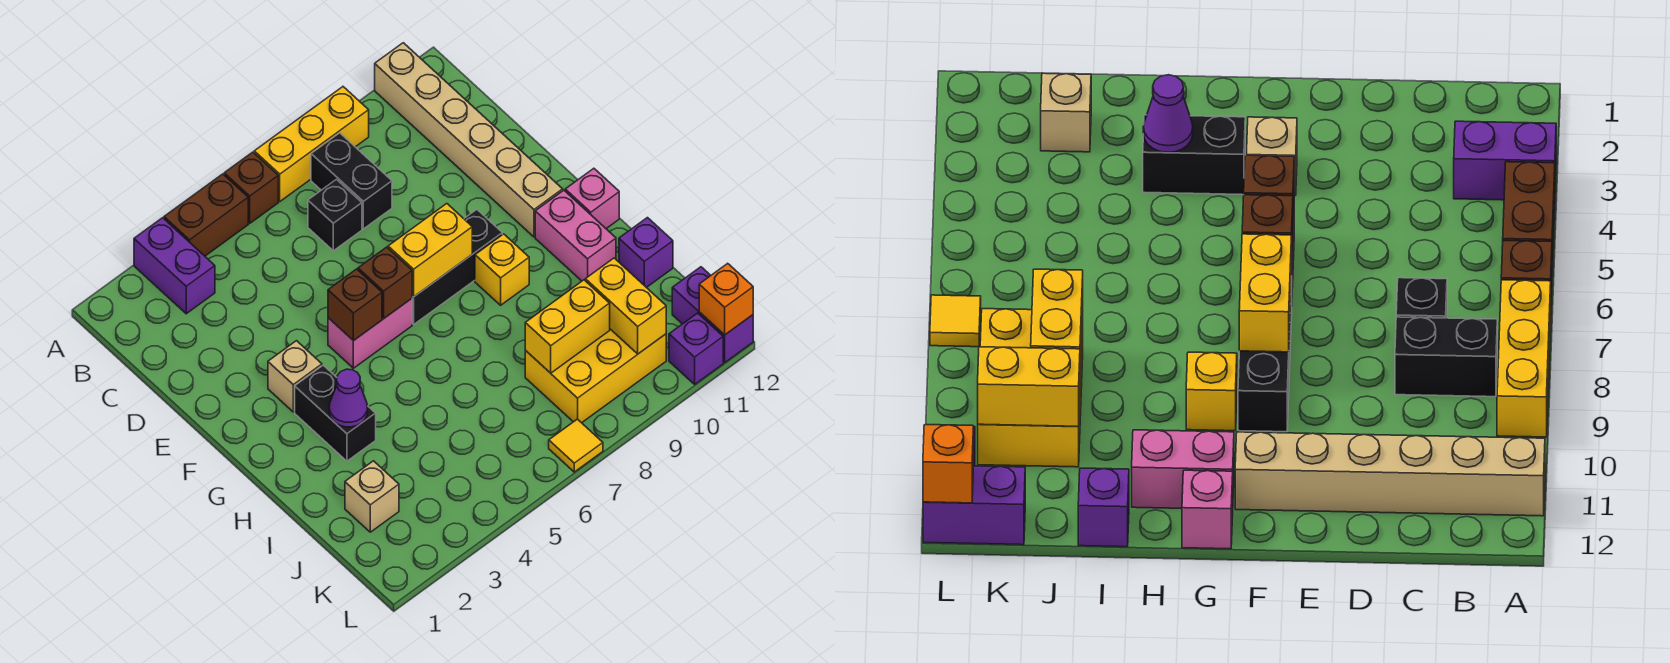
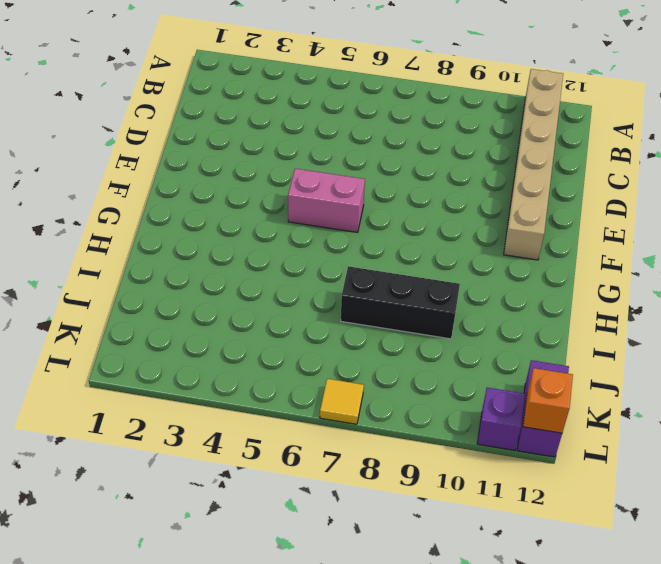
black 1x3 brick [341,266,460,339] -> black 1x3 brick moved to [412,210,502,324]
none -> purple 1x2 brick [134,218,215,314]
none -> brown 1x2 brick [164,174,248,256]
none -> brown 1x1 brick [224,152,278,223]

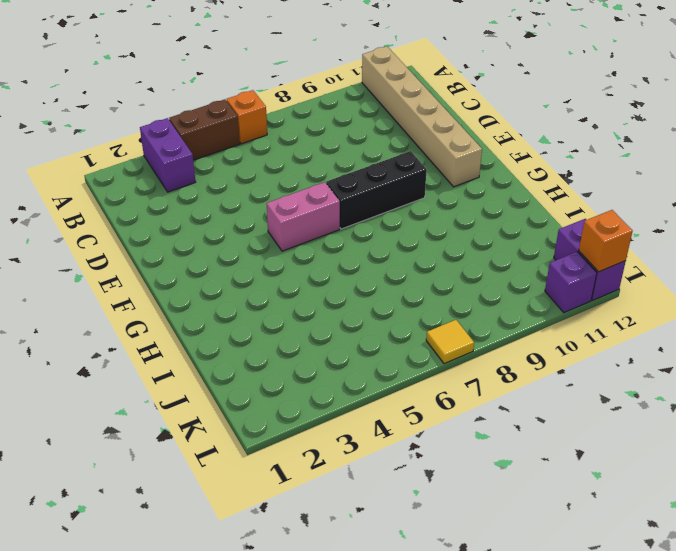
orange 1x1 brick [227,90,267,144] -> brown 1x1 brick [224,152,278,223]
none -> yellow 1x3 brick [254,87,369,201]
none -> black 1x2 brick [311,133,392,229]
none -> black 1x1 brick [308,179,362,251]

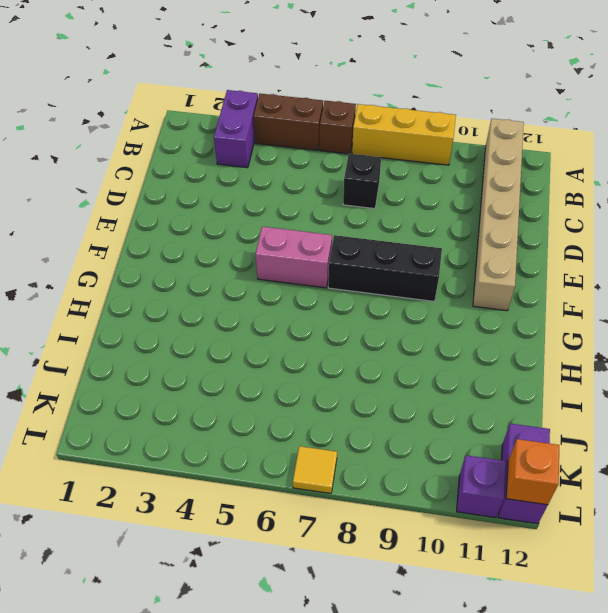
none -> black 1x2 brick [311,133,392,229]
none -> tan 1x1 brick [268,341,322,412]
none -> black 1x2 brick [295,365,376,461]

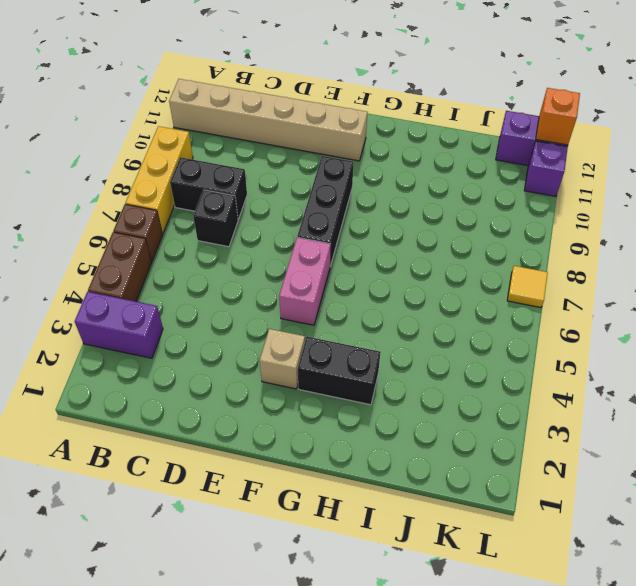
none -> yellow 1x1 brick [475,234,529,305]
none -> pink 1x2 brick [535,190,616,281]
none -> pink 1x1 brick [565,168,619,229]

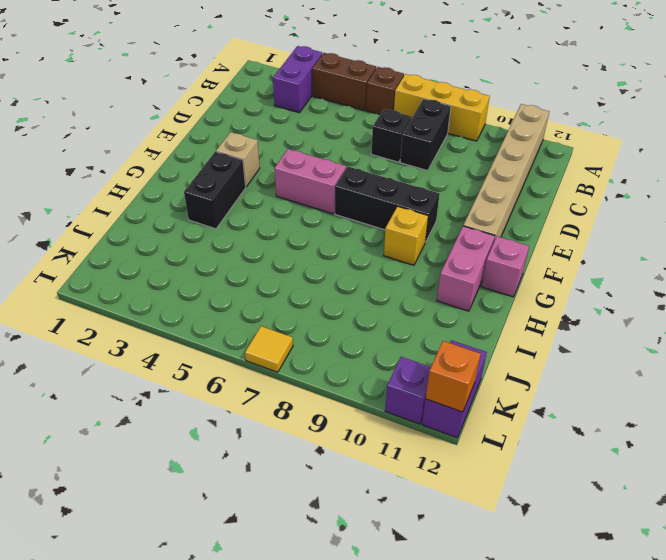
none -> purple 1x1 brick [619,218,673,288]
none -> tan 1x1 brick [345,461,399,532]
none -> yellow 2x3 brick [525,329,666,423]

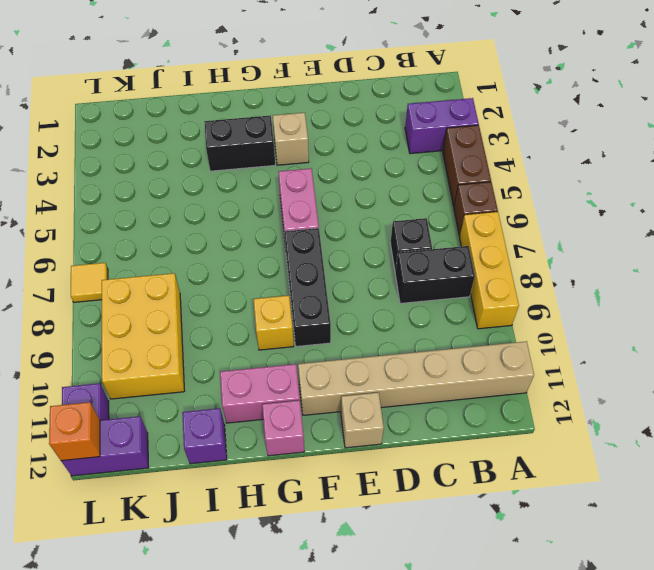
tan 1x1 brick [341,392,384,448] -> tan 1x1 brick moved to [345,461,399,532]
none -> brown 1x1 brick [328,269,382,341]
none -> brown 1x1 brick [358,247,412,318]
none -> yellow 1x2 brick [388,204,472,297]

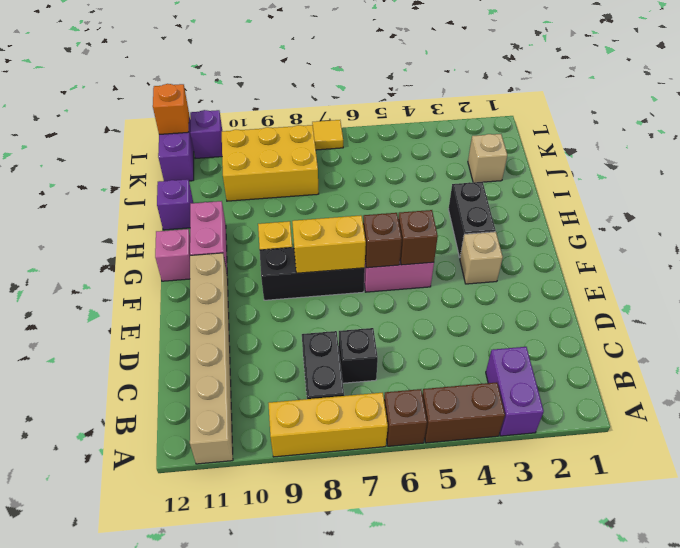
none -> purple 1x1 cone [329,369,368,427]
none -> yellow 1x2 brick [525,280,610,373]
none -> yellow 1x2 brick [585,258,666,354]

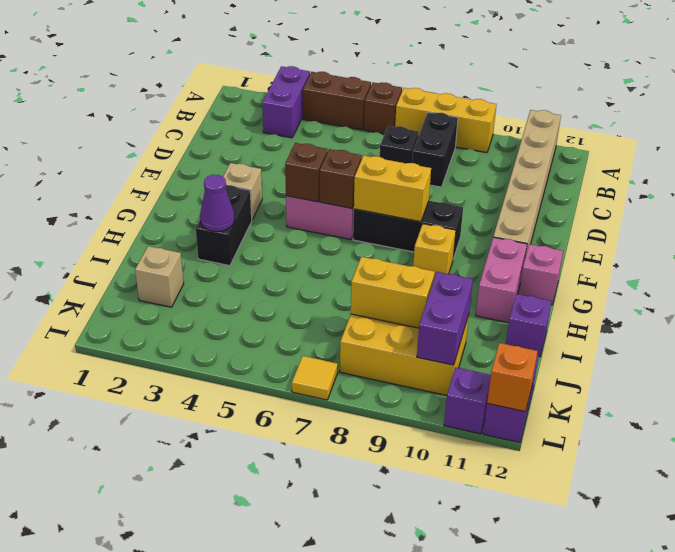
purple 1x2 brick [417,272,473,365] -> yellow 1x2 brick [585,258,666,354]

